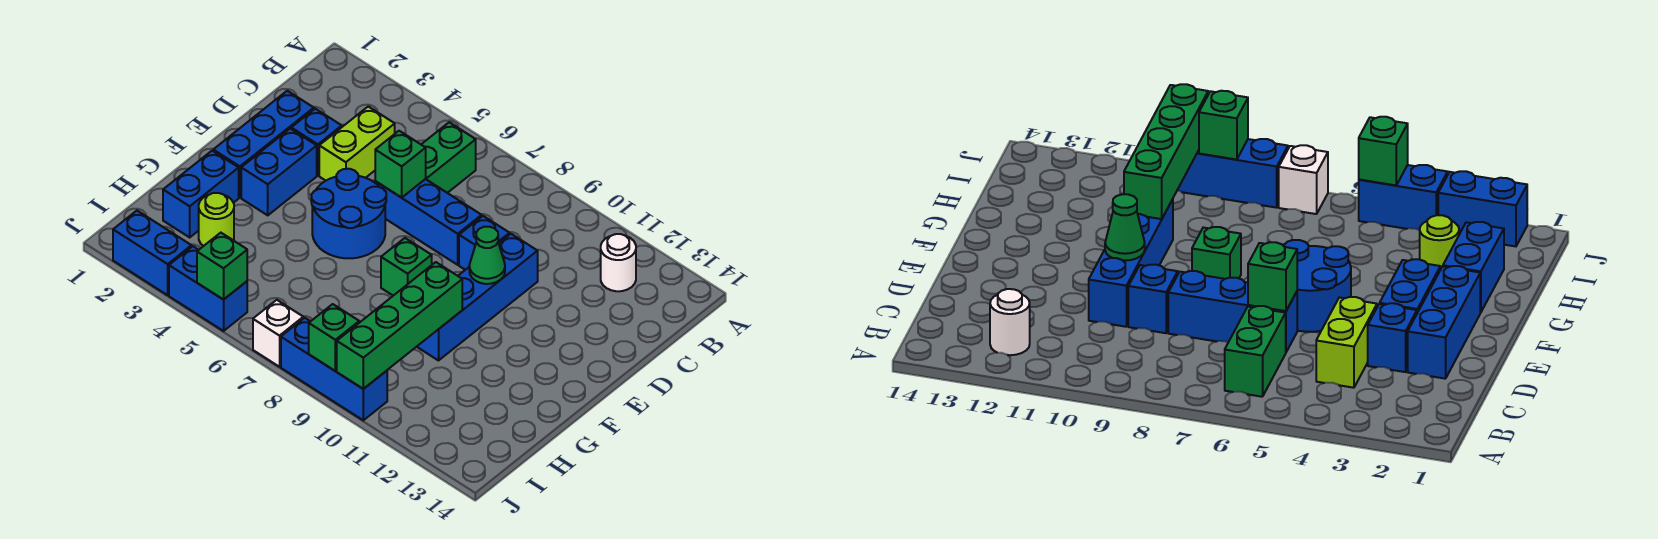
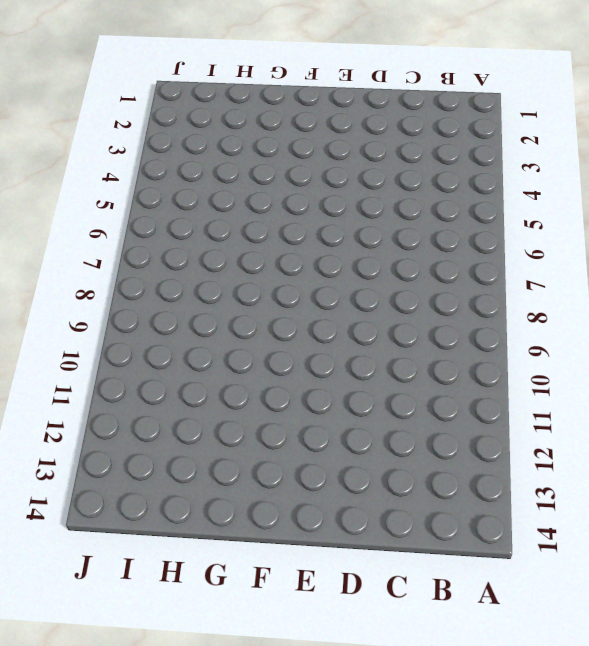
none -> green 1x2 brick [421,122,476,193]
none -> white 1x1 round brick [601,234,636,291]
none -> lime 1x2 brick [319,107,395,181]

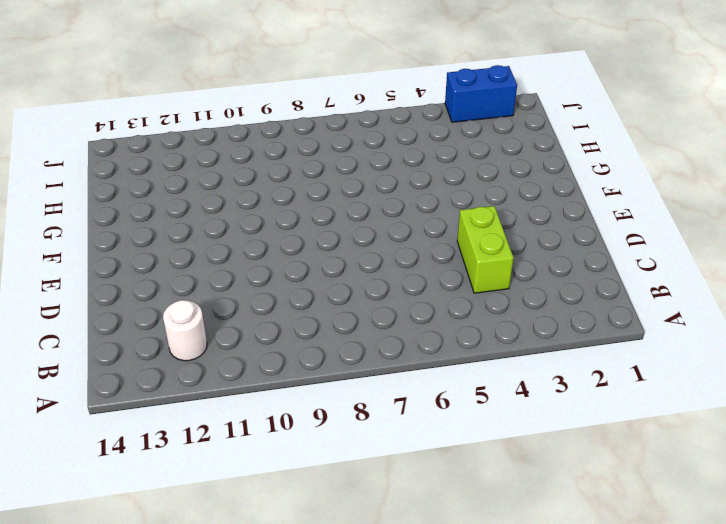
none -> green 1x2 brick [421,122,476,193]
none -> blue 1x3 brick [213,91,314,198]
none -> blue 1x1 brick [291,109,342,175]

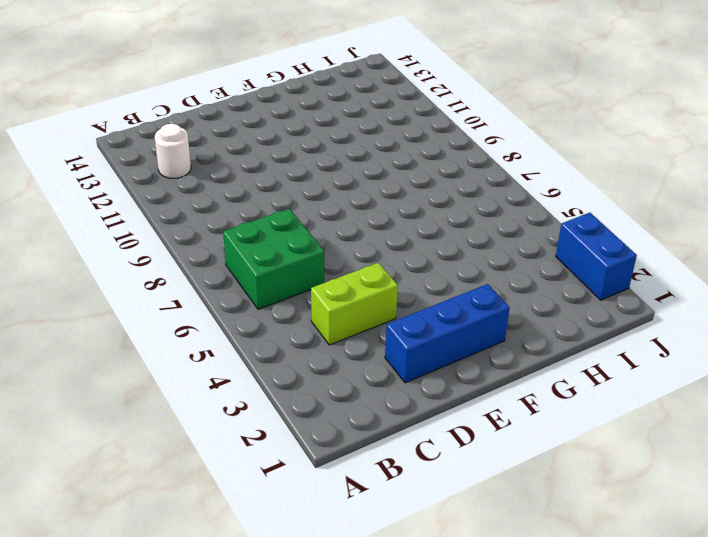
green 2x2 brick [223,209,324,309] -> green 1x2 brick [421,122,476,193]
none -> blue 1x1 brick [291,109,342,175]
none -> blue 1x3 brick [375,179,482,265]
none -> blue 1x1 brick [459,216,510,270]

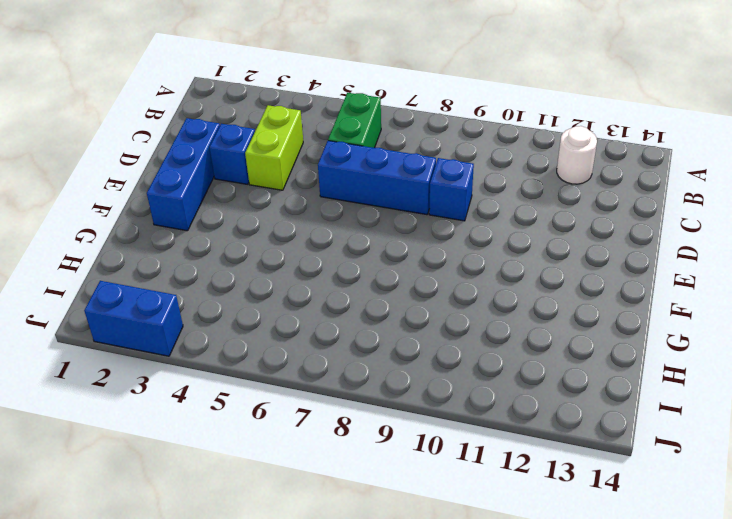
none -> blue 1x4 brick [417,234,538,360]
none -> blue 1x2 brick [241,129,317,215]
none -> blue 2x2 round brick [311,169,386,258]

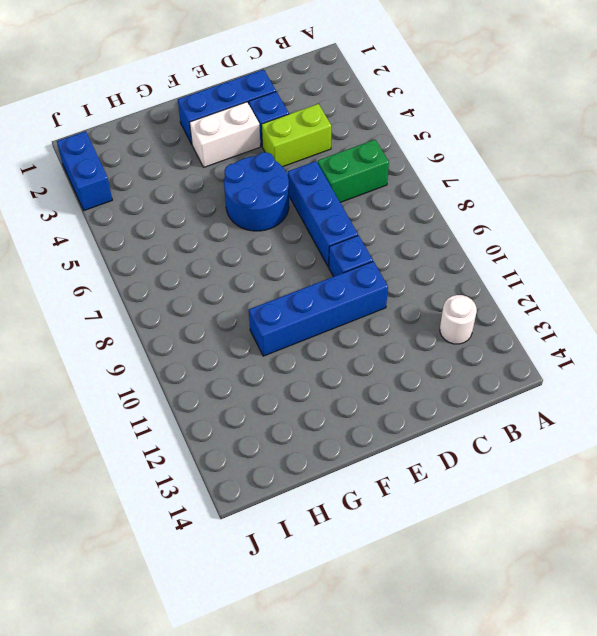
white 1x2 brick [190,102,260,167] -> blue 1x2 brick [241,129,317,215]
none -> green 1x1 brick [381,238,432,296]
none -> blue 1x2 brick [163,151,239,237]
none -> lime 1x1 round brick [199,193,234,246]

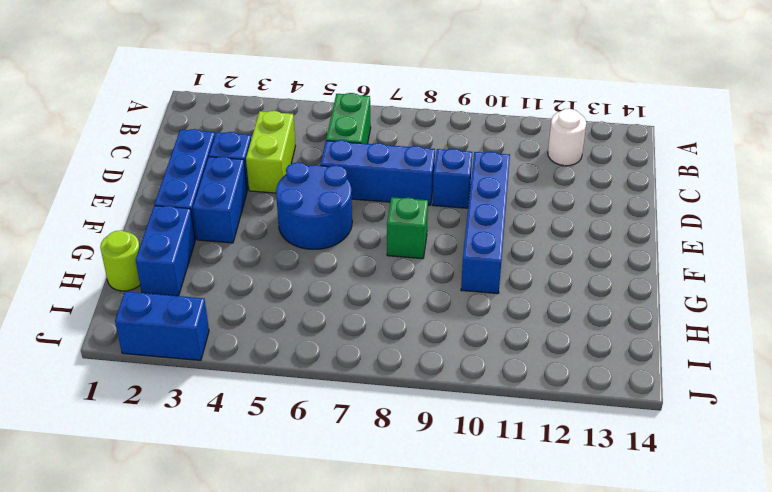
lime 1x1 round brick [100,230,140,291] -> lime 1x1 round brick moved to [199,193,234,246]
none -> blue 1x2 brick [169,246,247,331]
none -> white 1x1 brick [253,300,303,367]
none -> blue 1x3 brick [281,318,387,420]

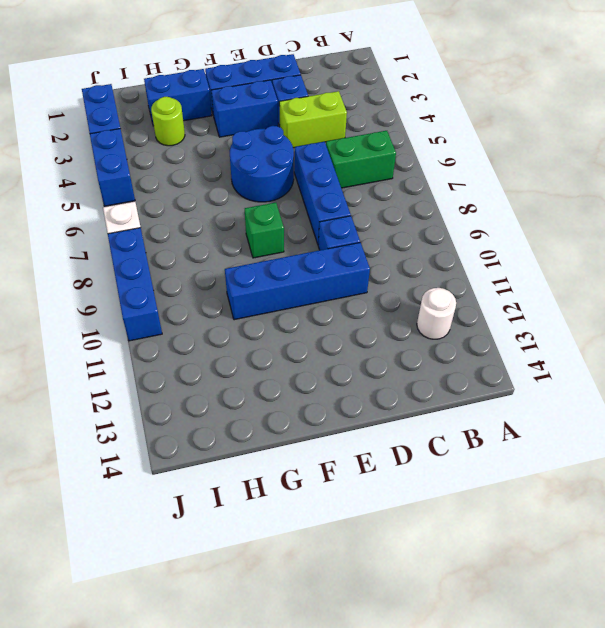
none -> green 1x1 brick [375,131,426,198]
none -> green 1x1 cone [469,227,505,284]
none -> green 1x4 brick [337,262,462,389]

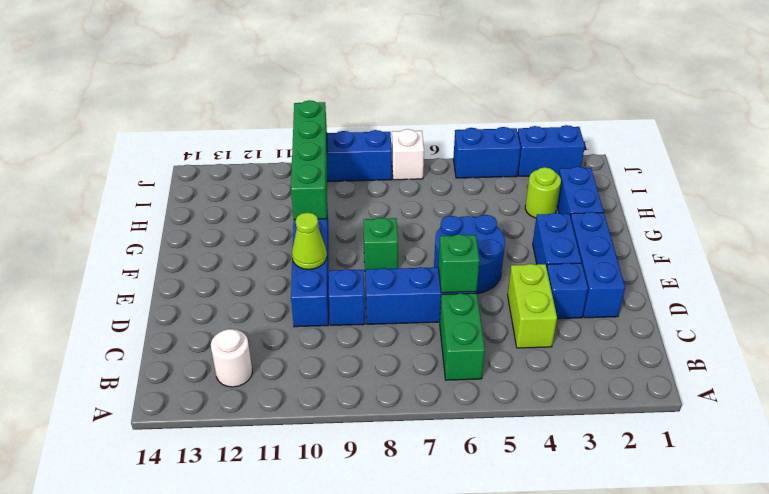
lime 1x1 cone [292,213,327,269] -> green 1x1 cone [469,227,505,284]
none -> green 1x1 brick [197,233,247,300]
none -> green 1x1 brick [309,304,359,371]

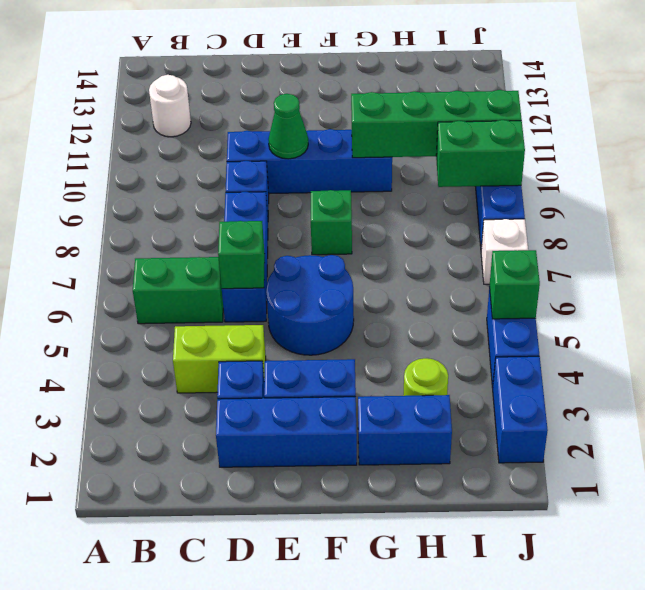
green 1x2 brick [436,120,525,187] -> green 1x1 brick [309,304,359,371]

